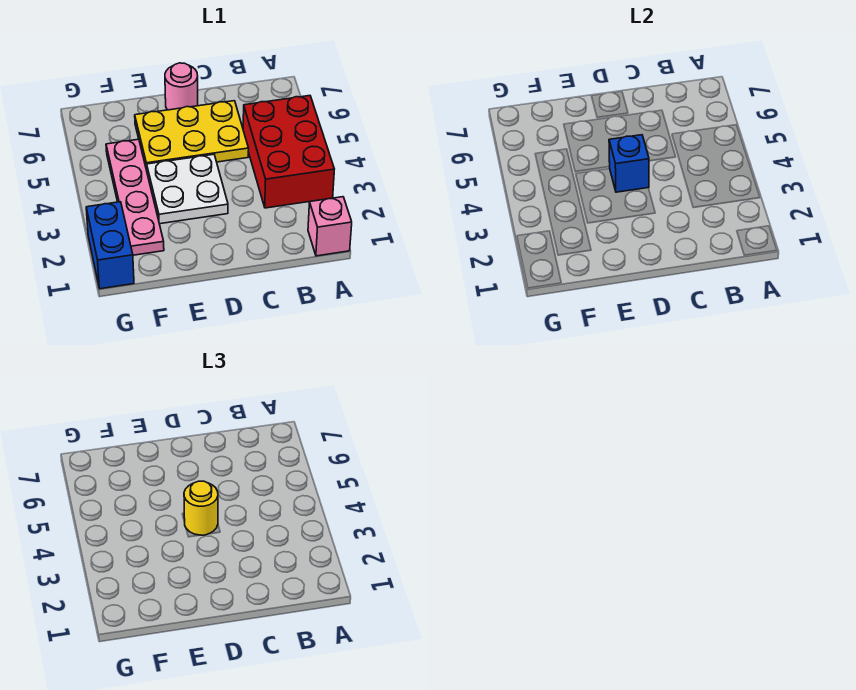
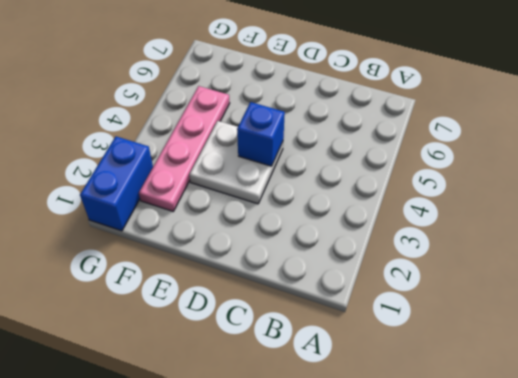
none -> pink 1x1 brick [308,197,352,256]
none -> red 2x3 brick [243,96,334,208]

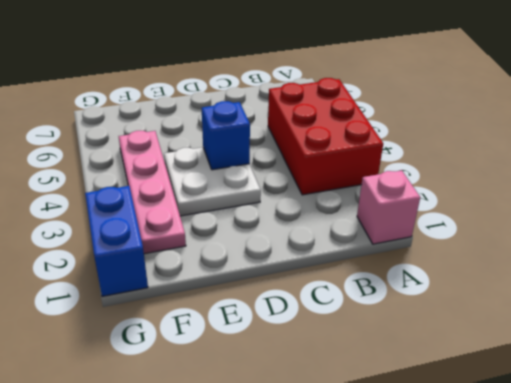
none -> yellow 2x3 plate [135,101,249,170]
none -> pink 1x1 round brick [165,63,198,110]

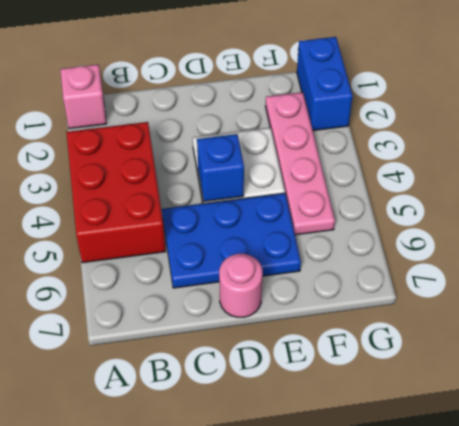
blue 2x3 plate [162,193,301,288] -> yellow 2x3 plate [135,101,249,170]
none -> yellow 1x1 round brick [184,481,218,535]

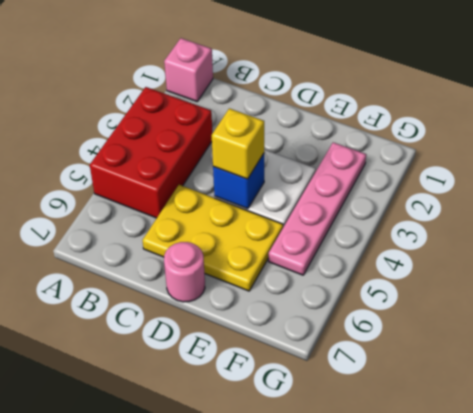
yellow 1x1 brick [212,108,264,179] -> yellow 1x1 round brick [184,481,218,535]
none -> blue 1x2 brick [86,202,134,289]

